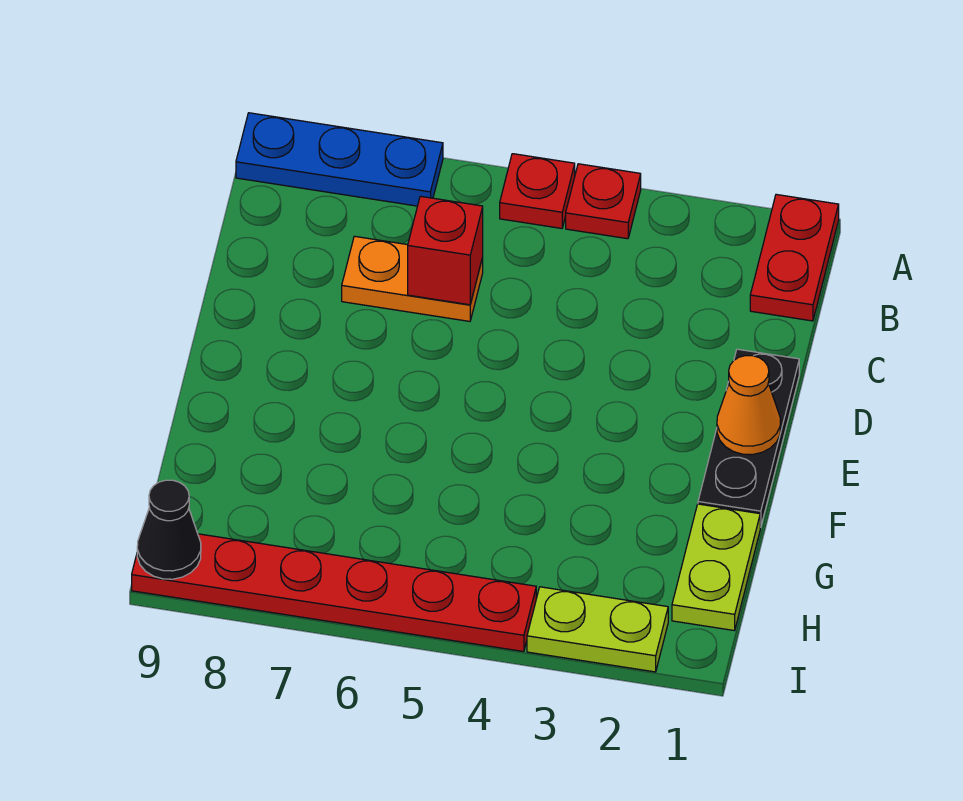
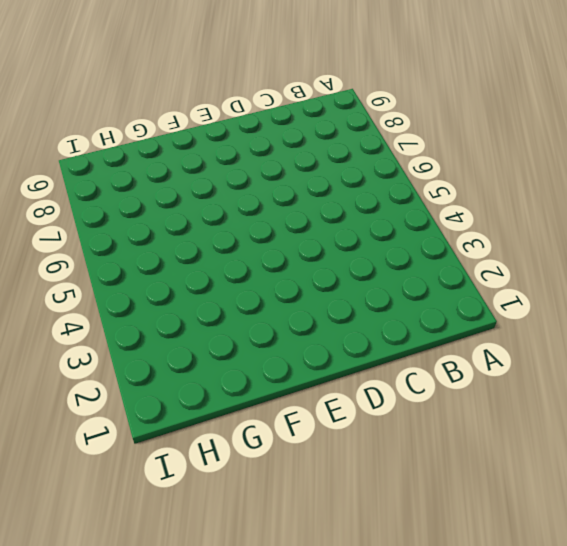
none -> red 1x2 plate [750,194,839,321]
none -> red 1x1 plate [566,164,641,239]
none -> red 1x1 plate [500,154,575,228]

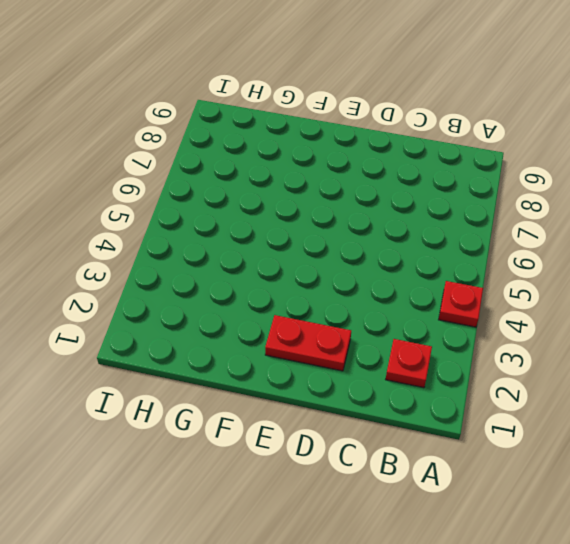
red 1x1 plate [386,339,432,388] -> red 1x1 plate moved to [500,154,575,228]
red 1x2 plate [265,315,351,371] -> red 1x2 plate moved to [750,194,839,321]
none -> blue 1x3 plate [236,113,443,206]
none -> orange 1x2 plate [342,236,483,321]
none -> black 1x3 plate [698,349,799,527]

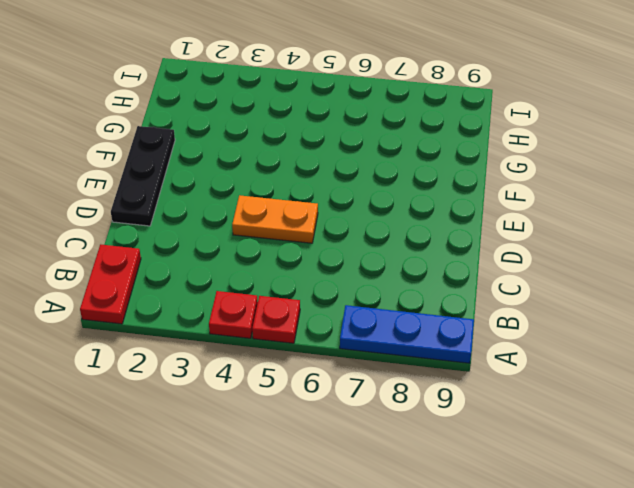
orange 1x2 plate [232,195,318,243] -> orange 1x2 plate moved to [342,236,483,321]
none -> lime 1x2 plate [672,504,760,631]
none -> lime 1x2 plate [527,587,668,672]
none -> red 1x6 plate [132,534,536,652]

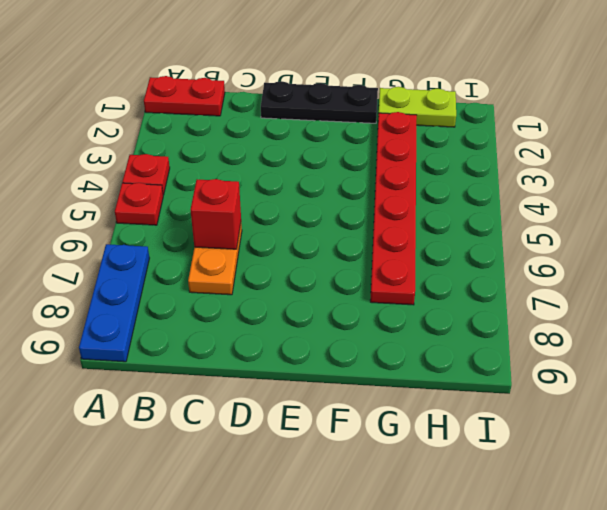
red 1x6 plate [370,112,417,305] -> red 1x6 plate moved to [132,534,536,652]
none -> lime 1x2 plate [527,587,668,672]
none -> orange 1x1 cone [717,356,781,455]
none -> black 1x1 cone [137,480,201,579]

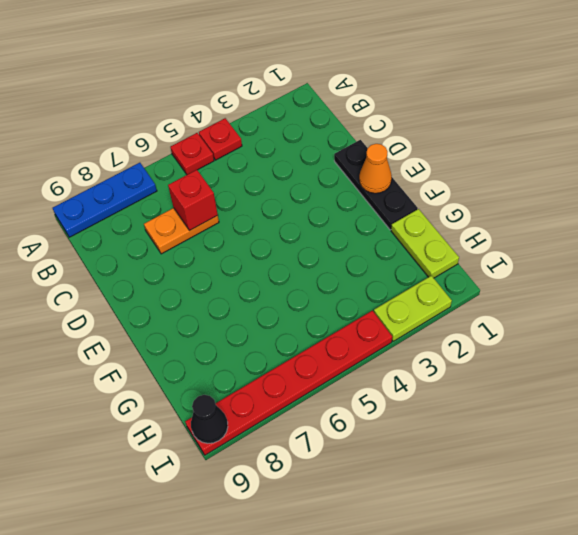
none -> red 1x2 plate [750,194,839,321]

